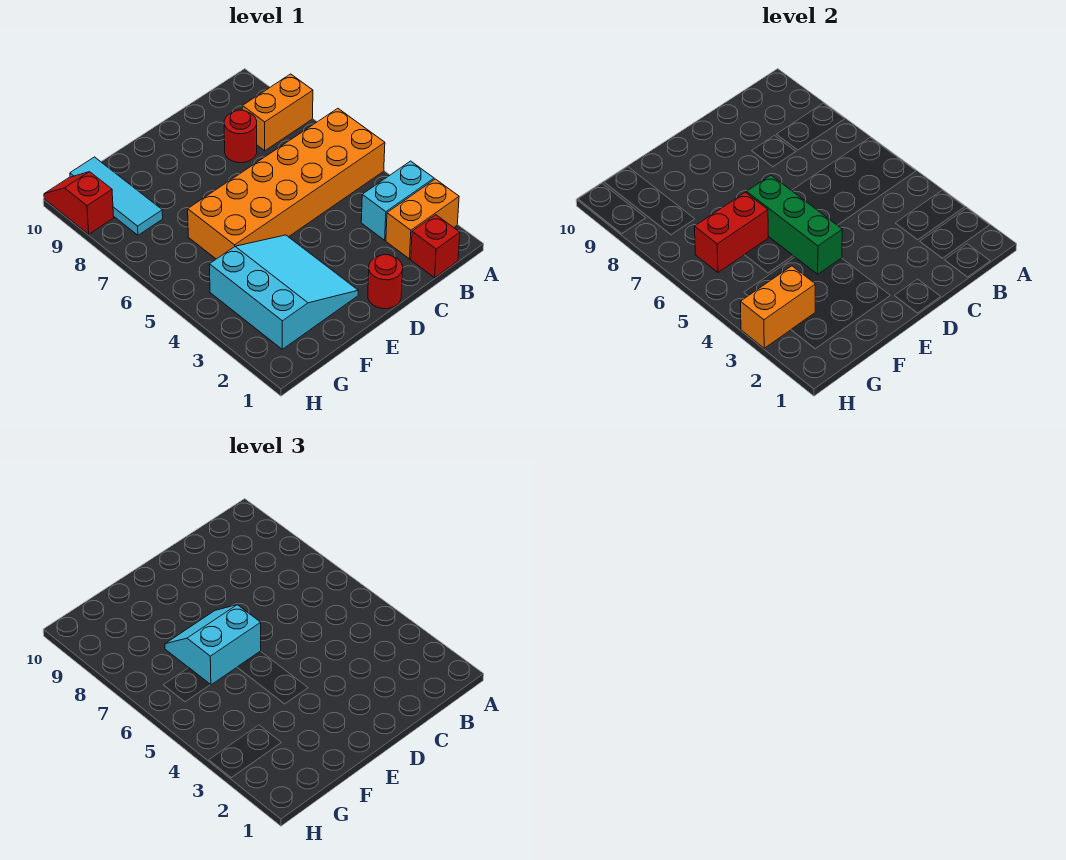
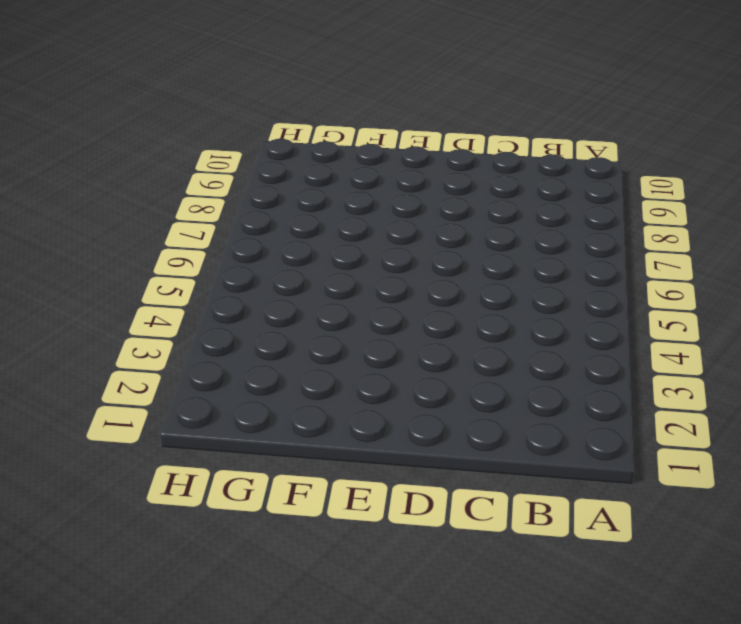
none -> orange 1x2 brick [386,179,459,259]
none -> cyan 1x2 brick [361,161,434,240]
none -> orange 2x6 brick [188,108,385,259]

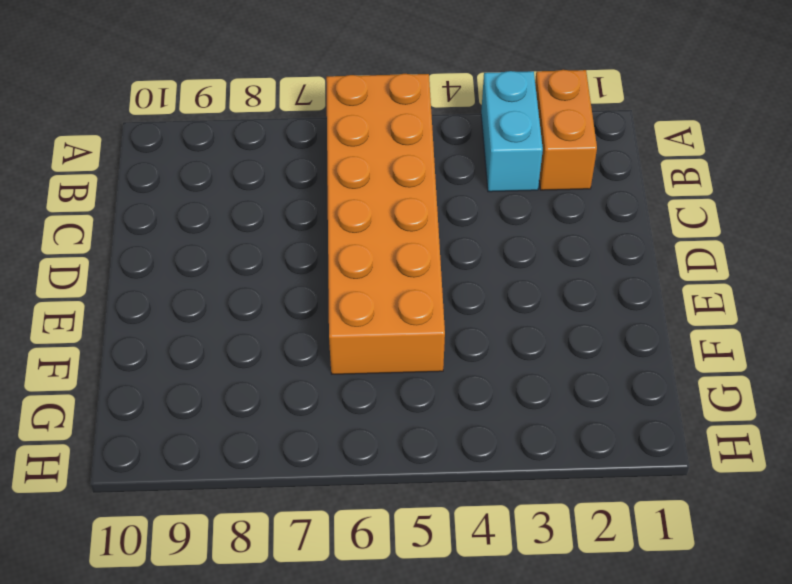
none -> orange 1x2 brick [242,74,313,151]
none -> red 1x1 brick [411,215,460,278]
none -> red 1x1 round brick [224,110,257,163]

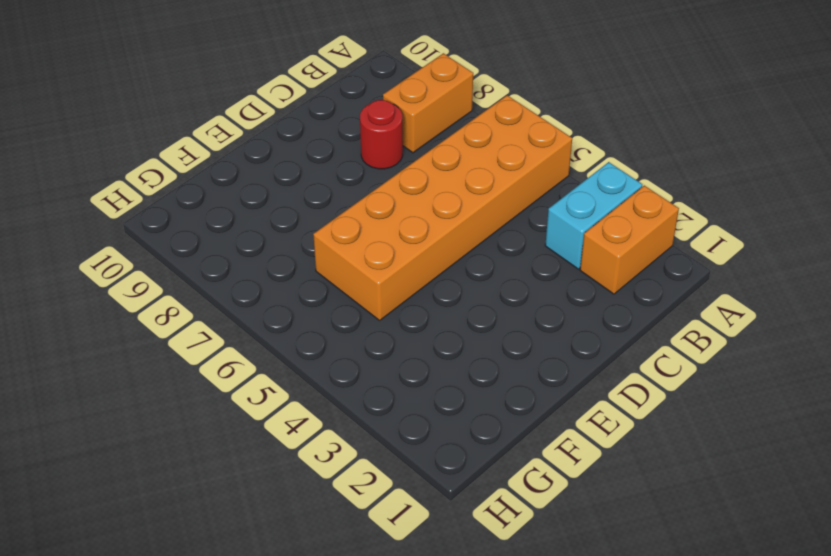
none -> red 1x1 brick [411,215,460,278]
none -> red 1x1 round brick [368,255,403,309]
none -> cyan 3x3 slope [210,235,358,349]

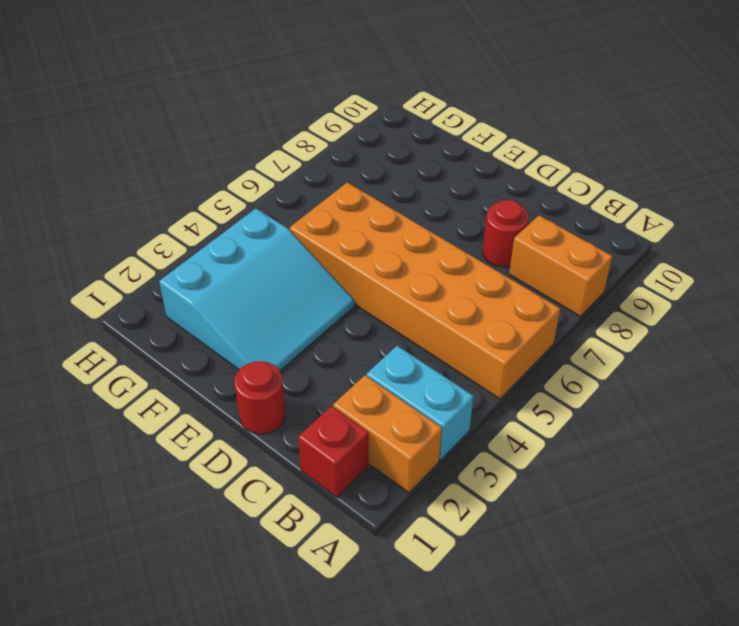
none -> cyan 1x3 tile [70,157,163,235]
none -> red 1x2 slope [44,172,114,234]
none -> green 1x3 brick [747,175,842,274]

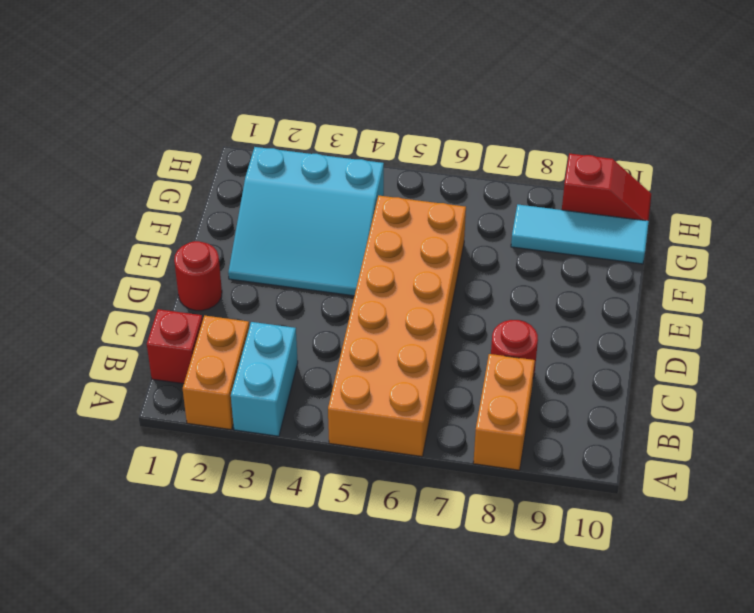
none -> green 1x3 brick [747,175,842,274]
none -> red 1x2 brick [695,192,768,272]
none -> orange 1x2 brick [740,266,815,348]

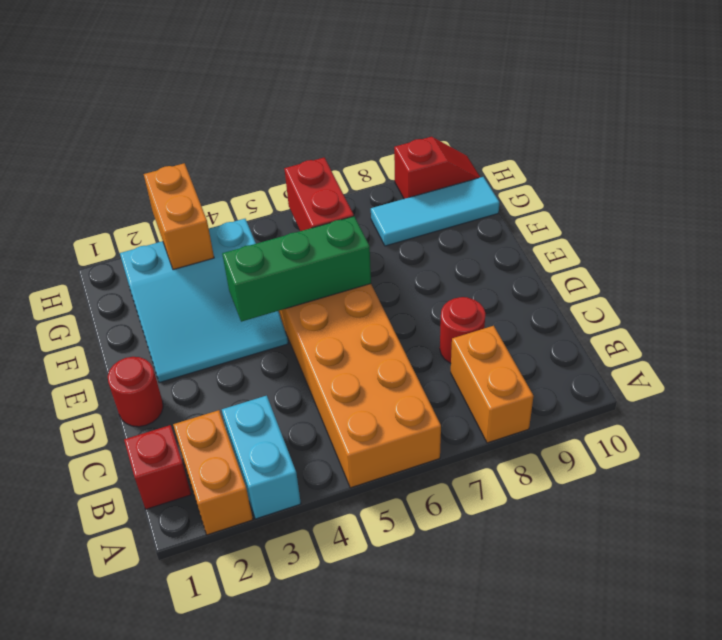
none -> cyan 2x2 slope [165,605,261,685]

